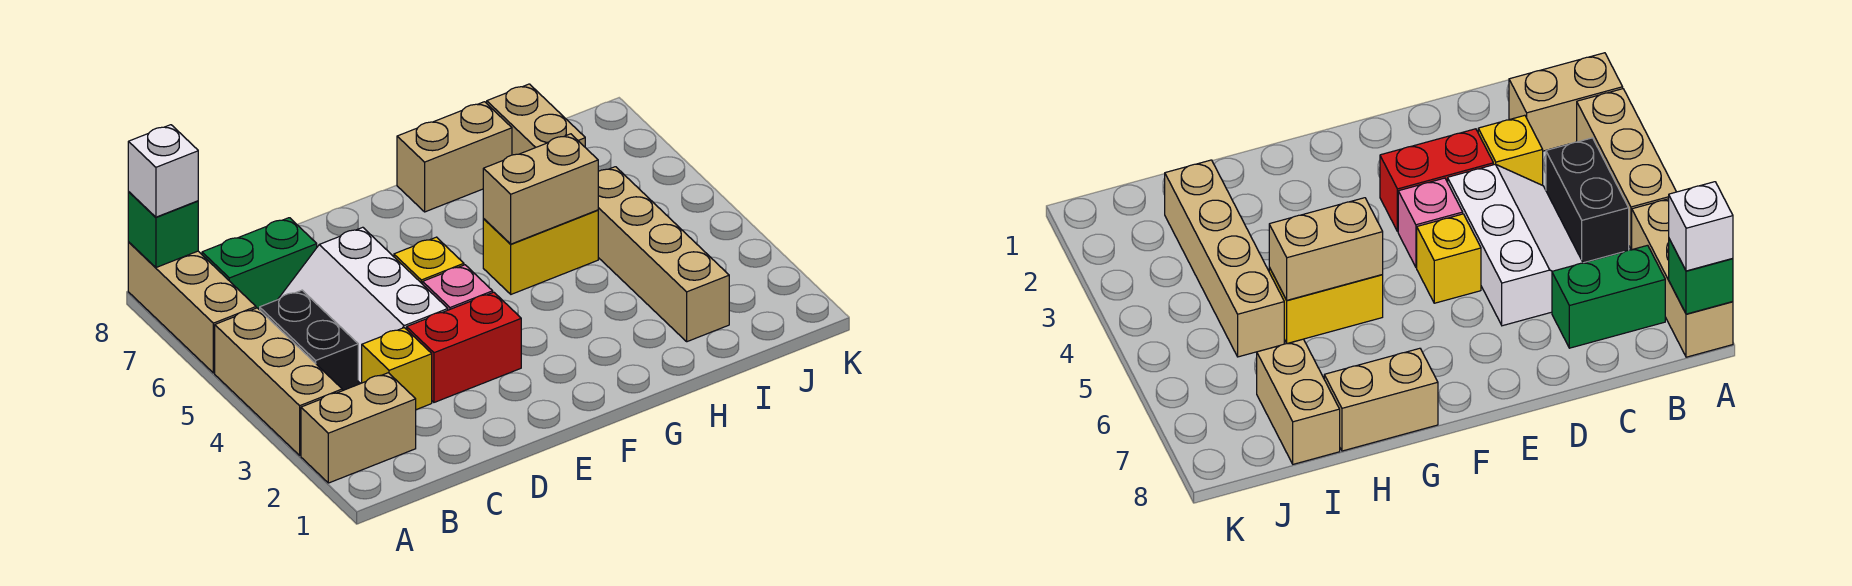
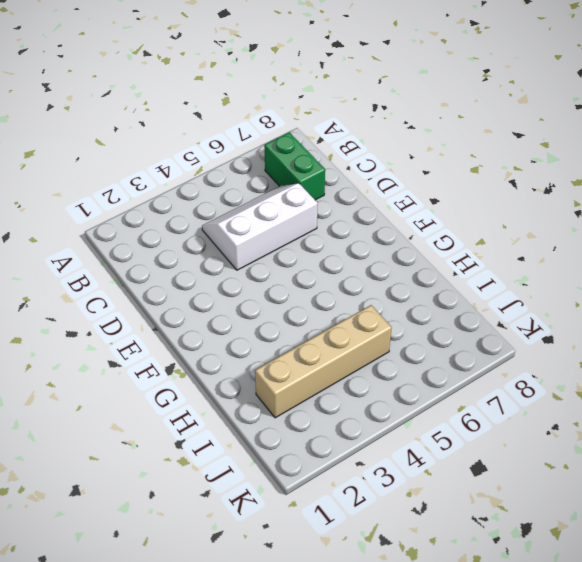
none -> tan 1x2 brick [301,373,416,483]
none -> tan 1x3 brick [215,308,342,455]
none -> tan 1x3 brick [128,242,256,373]

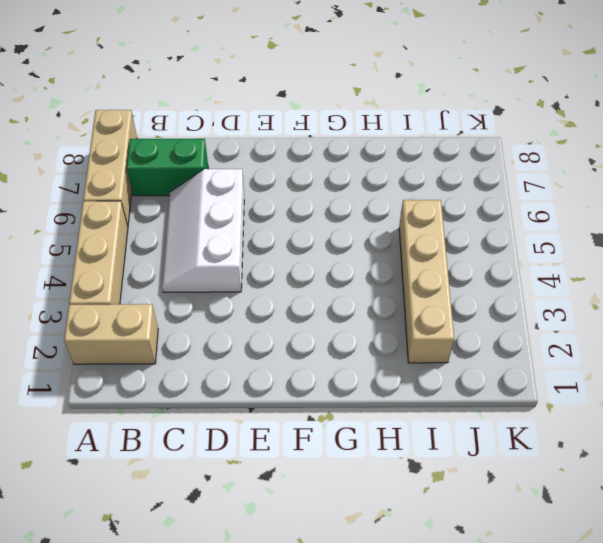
none -> black 1x2 brick [260,290,358,391]
none -> yellow 1x1 brick [362,328,432,410]
none -> red 1x2 brick [407,292,521,402]

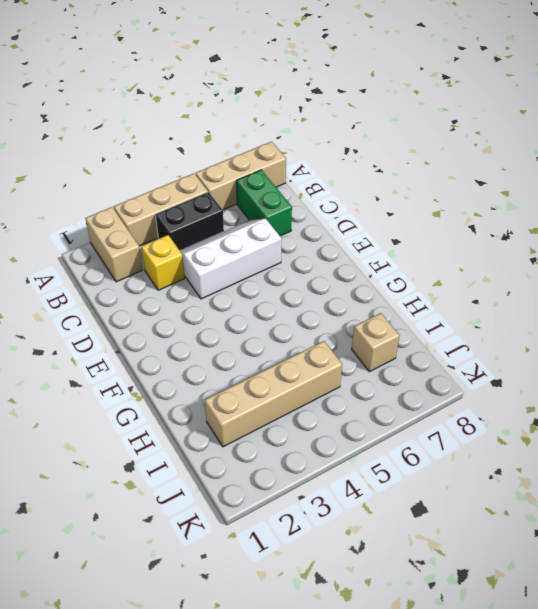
tan 1x1 brick [352,313,399,372] -> tan 1x2 brick [487,84,585,155]
none -> red 1x2 brick [407,292,521,402]
none -> pink 1x1 brick [423,265,493,310]
none -> yellow 1x1 brick [394,237,464,284]

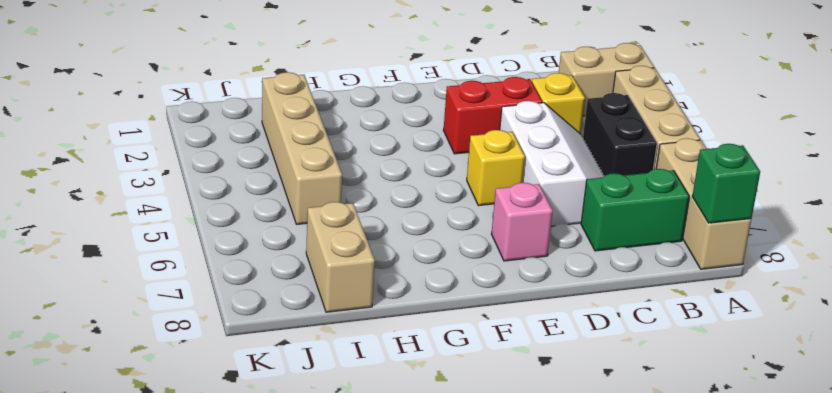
pink 1x1 brick [491,183,553,261] -> pink 1x1 brick moved to [423,265,493,310]
none -> yellow 1x2 brick [483,210,598,294]
none -> tan 1x2 brick [397,102,512,212]
none -> tan 1x2 brick [483,134,598,244]

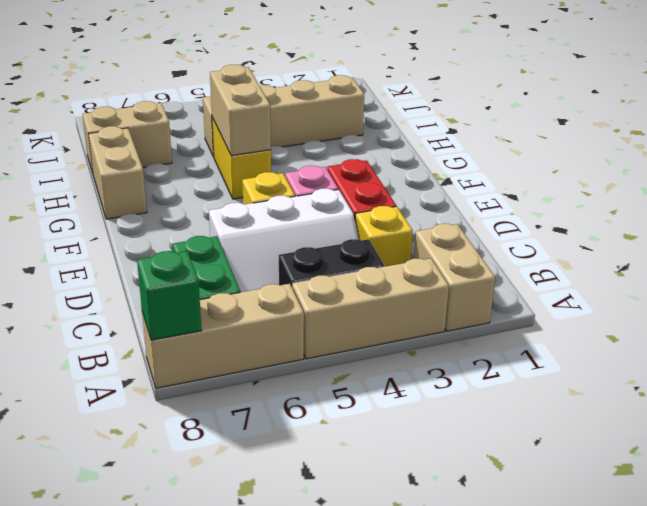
none -> white 1x1 brick [128,125,198,217]

